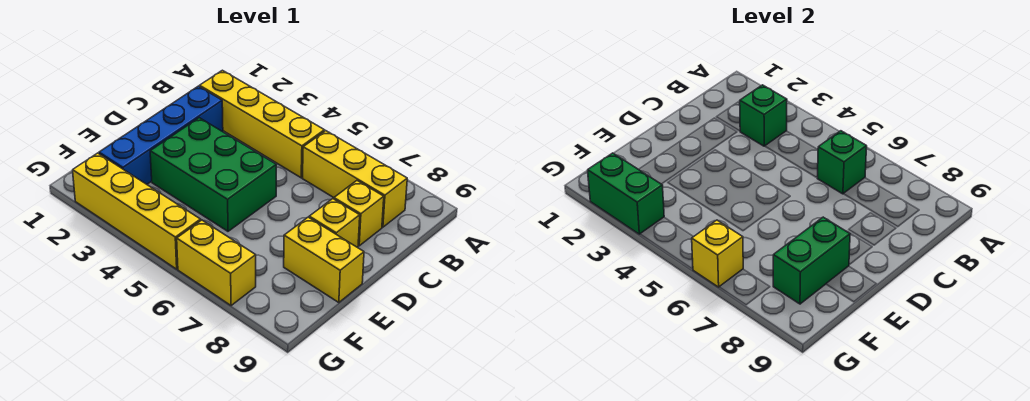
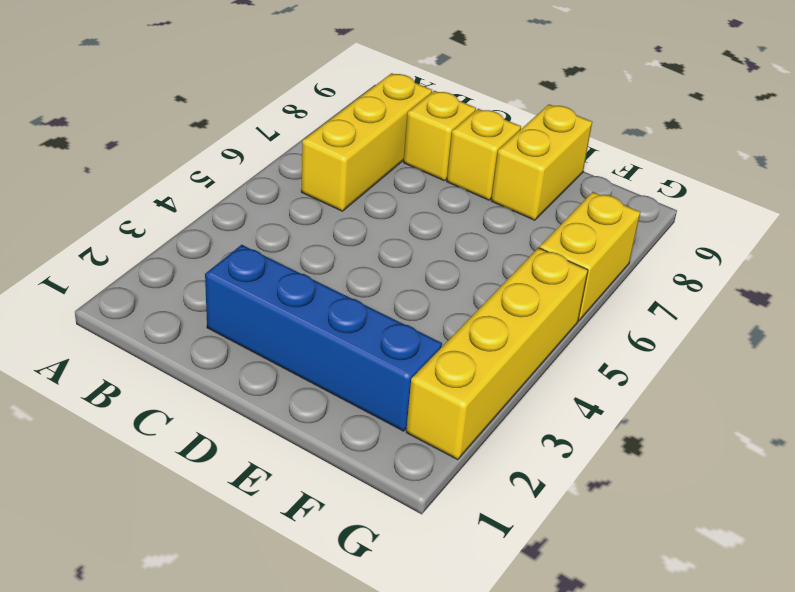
none -> yellow 1x4 brick [200,70,324,178]
none -> green 2x3 brick [150,118,276,231]
none -> green 1x1 brick [740,85,787,146]

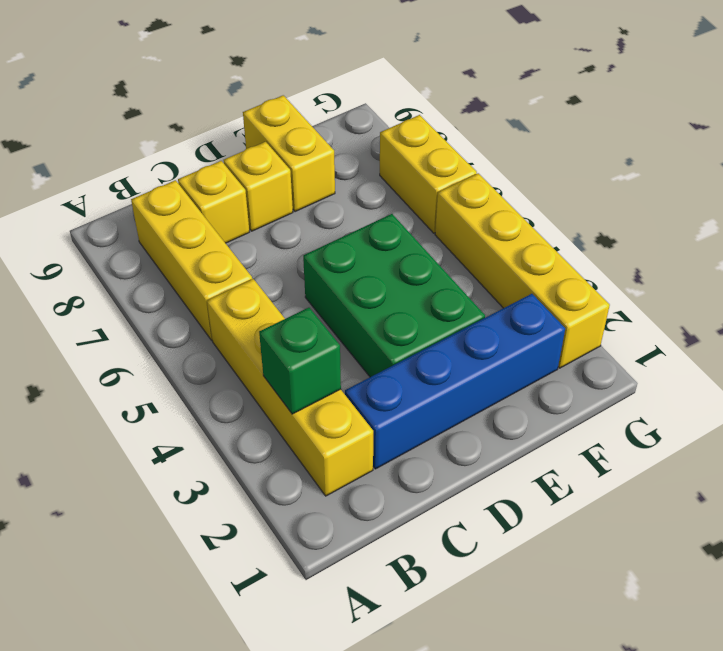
none -> green 1x1 brick [818,131,867,194]
none -> green 1x2 brick [773,217,850,304]
none -> green 1x2 brick [588,153,664,234]

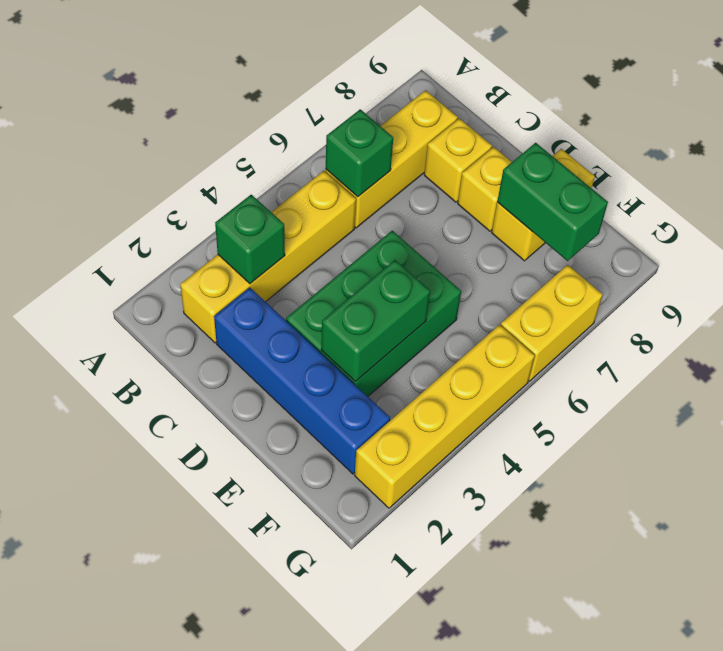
green 1x2 brick [321,260,430,382] -> green 1x2 brick moved to [588,153,664,234]
none -> yellow 1x1 brick [692,220,743,287]

